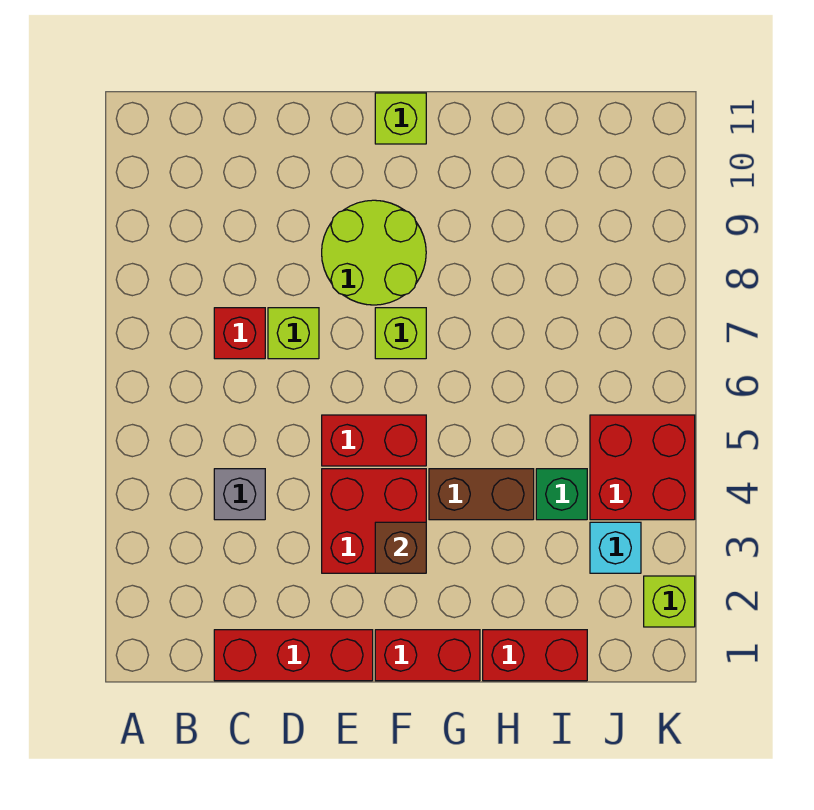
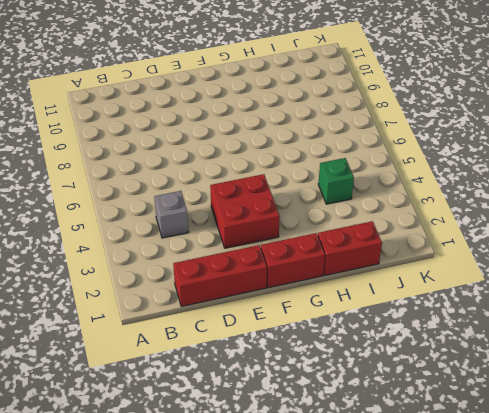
none -> red 1x1 brick [214,308,265,359]
none -> lime 1x1 brick [268,308,319,359]
none -> red 1x2 brick [322,415,426,466]

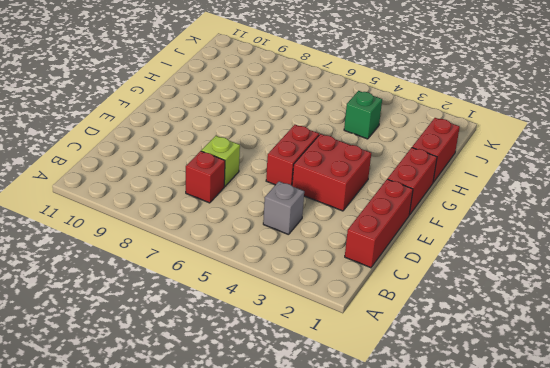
none -> lime 2x2 round brick [322,200,426,305]
none -> lime 1x1 brick [375,308,426,359]
none -> lime 1x1 brick [375,93,426,144]

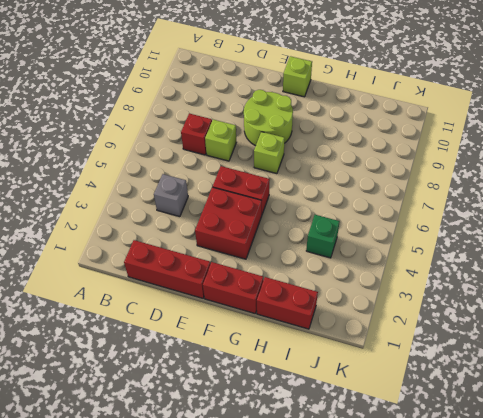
none -> brown 1x2 brick [429,469,534,520]
none -> cyan 1x1 brick [590,522,641,573]
none -> red 2x2 brick [590,415,695,520]

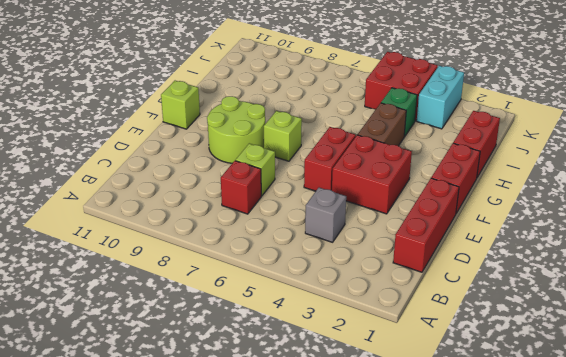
cyan 1x2 brick [417,66,464,129] -> cyan 1x1 brick [590,522,641,573]
none -> lime 1x1 brick [644,576,695,627]
none -> brown 1x1 brick [375,522,426,573]

